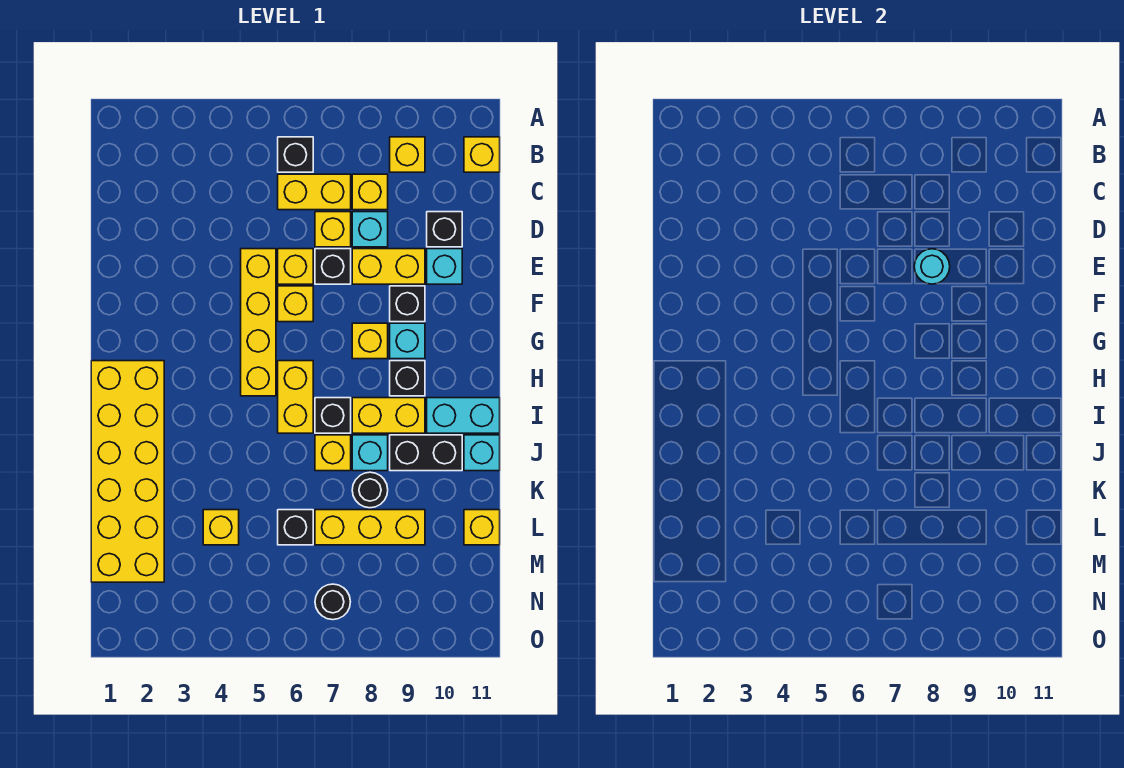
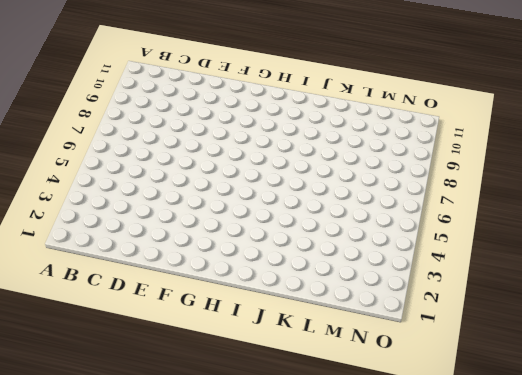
none -> black 1x1 brick [278,137,313,172]
none -> yellow 1x1 brick [390,137,425,172]
none -> yellow 1x1 brick [464,137,500,172]
none -> yellow 1x2 brick [278,174,351,210]

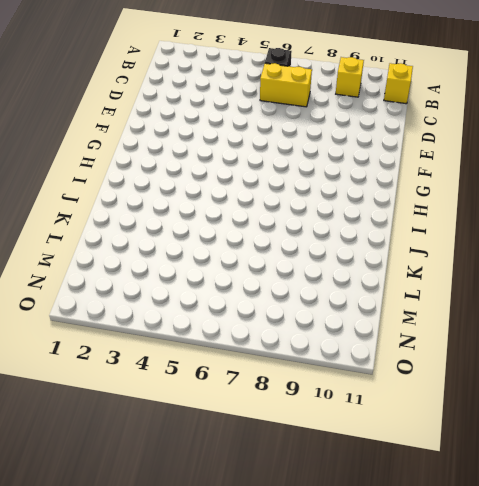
none -> yellow 1x1 brick [352,174,388,210]
none -> yellow 1x1 brick [315,212,351,247]
none -> cyan 1x1 brick [352,212,388,247]
none -> black 1x1 brick [427,212,462,247]

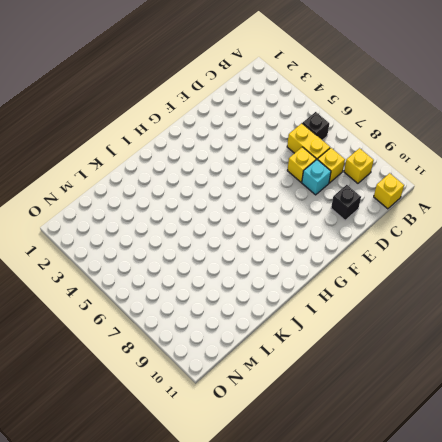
none -> yellow 1x4 brick [241,249,276,396]
none -> yellow 1x1 brick [278,249,313,284]
none -> black 1x1 brick [315,249,351,284]
none -> yellow 1x2 brick [352,249,425,284]

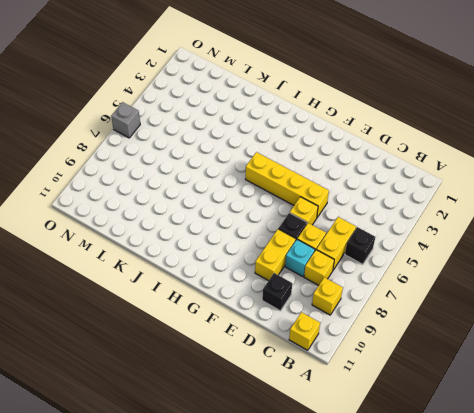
grey 1x1 brick [111,102,140,138] -> none
none -> cyan 1x1 brick [427,249,462,284]
none -> yellow 1x1 brick [278,286,313,322]
none -> black 1x1 brick [390,286,425,322]
none -> yellow 1x1 brick [352,323,388,359]

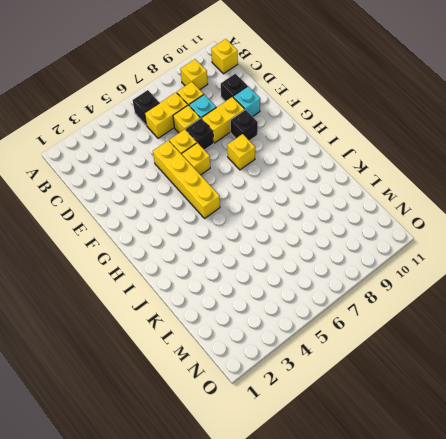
none -> cyan 1x1 brick [390,323,425,359]
none -> yellow 2x6 brick [91,361,164,582]
none -> yellow 1x2 brick [278,361,313,433]
none -> black 1x1 brick [390,361,425,396]

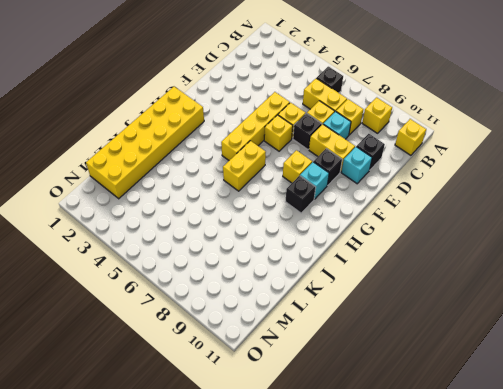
none -> black 1x1 brick [315,398,351,433]
none -> yellow 1x2 brick [352,398,425,433]
none -> cyan 1x2 brick [427,398,500,433]
none -> yellow 1x1 brick [315,435,351,471]

